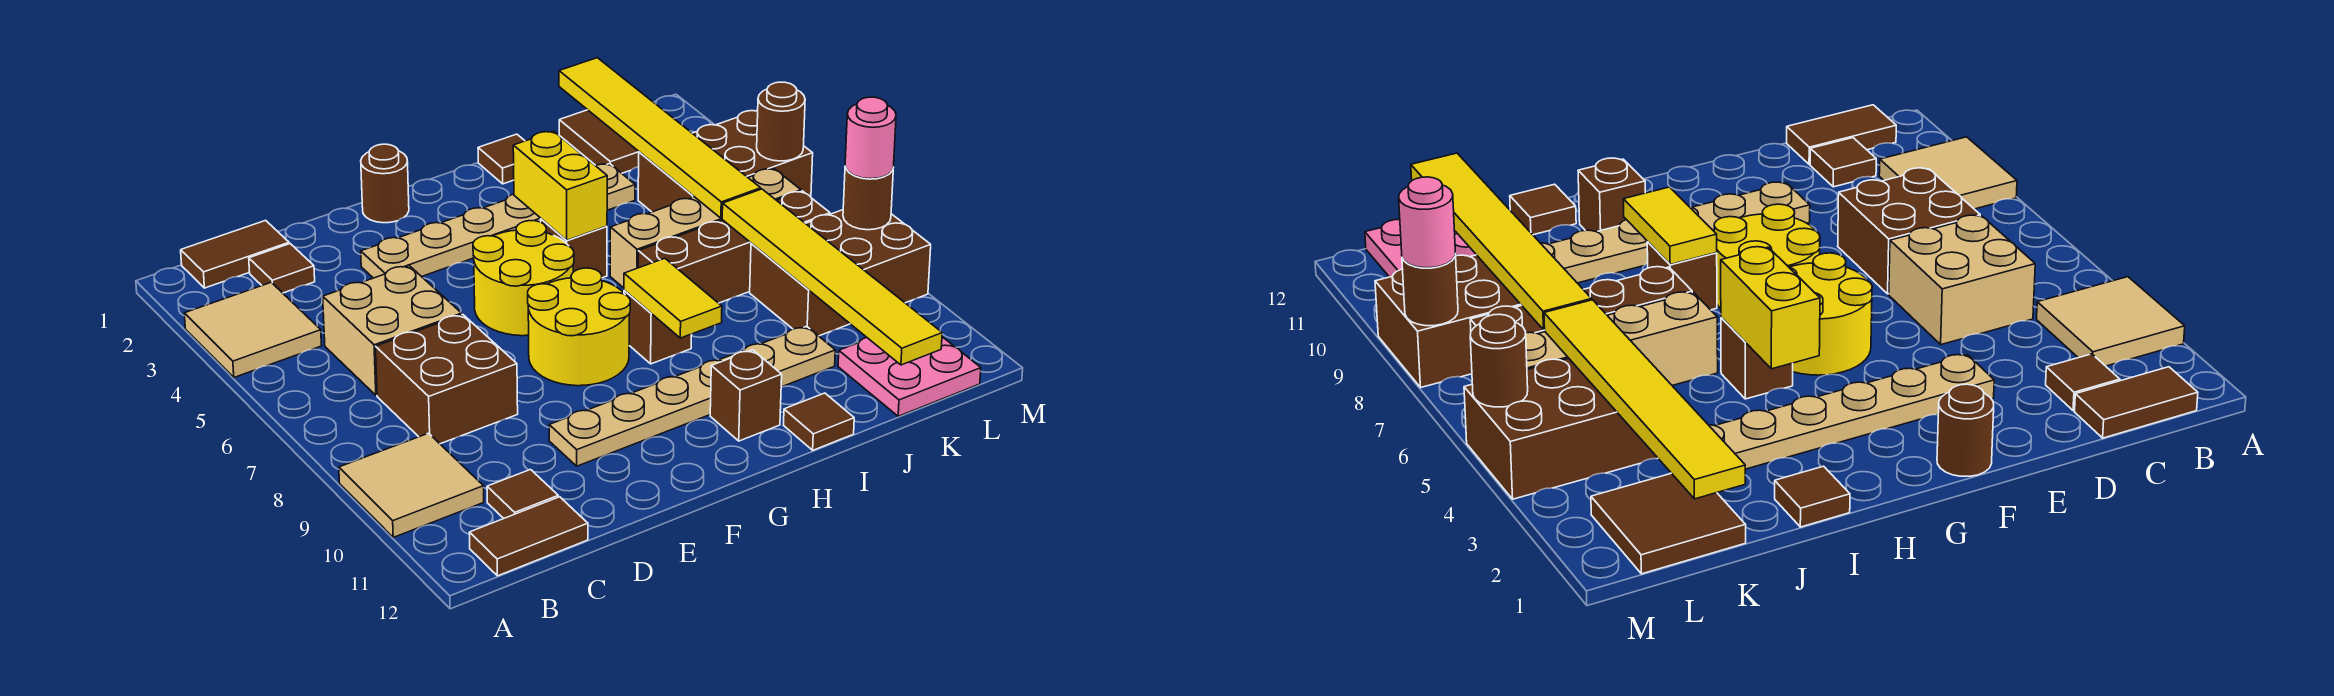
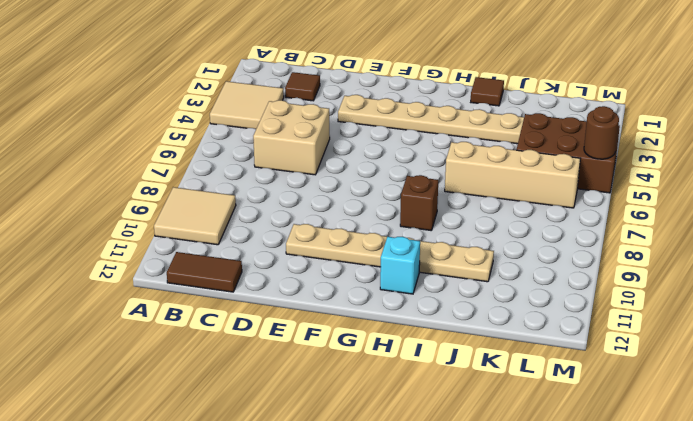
cyan 1x1 brick [380,237,420,294] -> brown 1x1 brick [710,350,782,441]
none -> brown 1x2 tile [181,220,289,288]
none -> brown 2x2 brick [375,314,518,444]
none -> brown 1x1 tile [487,470,558,518]
none -> brown 1x1 round brick [361,144,409,223]

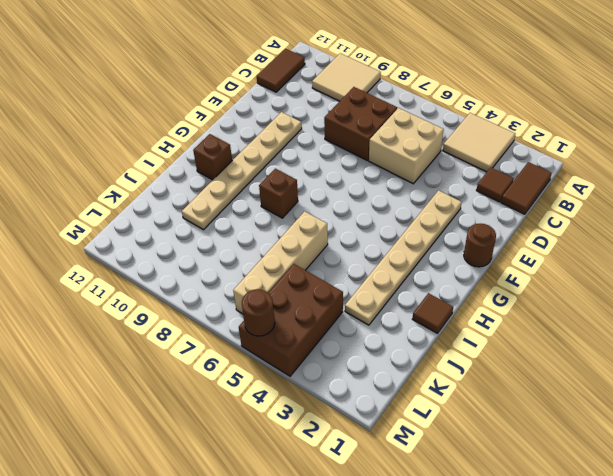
none -> brown 1x1 tile [487,470,558,518]
none -> yellow 2x2 round brick [473,221,574,336]
none -> yellow 2x2 round brick [528,268,630,386]
none -> brown 1x1 brick [541,219,607,278]

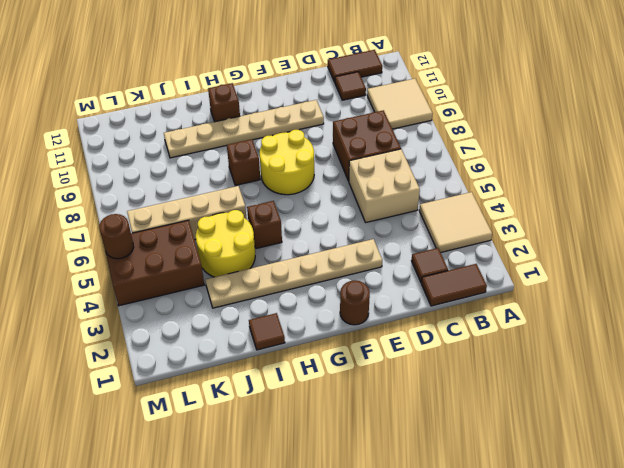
yellow 2x2 round brick [196,210,255,277] -> yellow 2x2 round brick moved to [473,221,574,336]
none -> brown 1x4 brick [638,191,830,303]
none -> brown 1x1 tile [784,393,854,450]
none -> brown 2x2 tile [559,110,639,173]
none -> brown 2x3 brick [750,210,931,336]

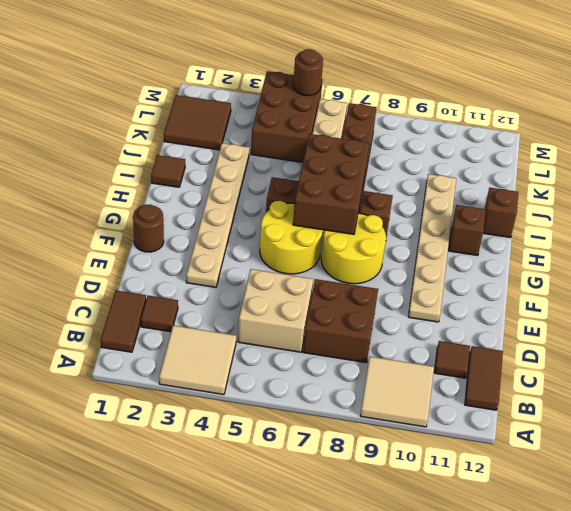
brown 2x3 brick [293,134,369,234] -> brown 2x3 brick moved to [750,210,931,336]
brown 1x1 brick [483,188,518,238] -> brown 1x1 tile [784,393,854,450]
none -> pink 2x2 plate [838,337,981,416]
none -> yellow 1x2 brick [513,131,607,240]
none -> yellow 1x2 tile [624,258,722,338]
none -> yellow 1x6 tile [559,58,761,218]

